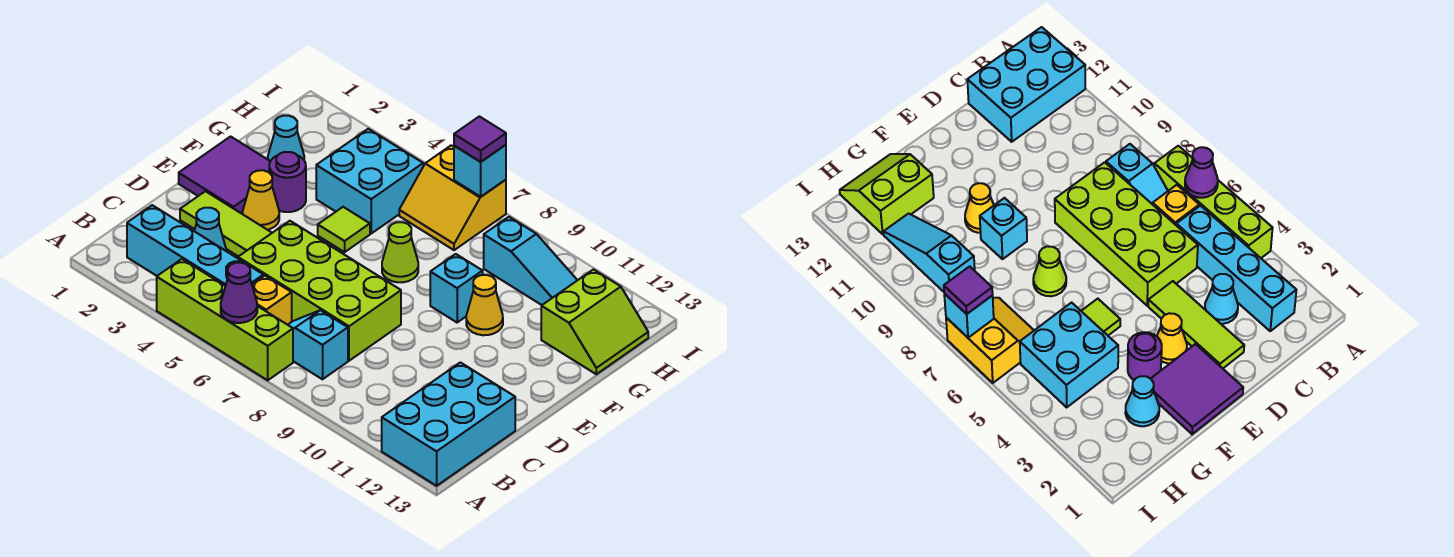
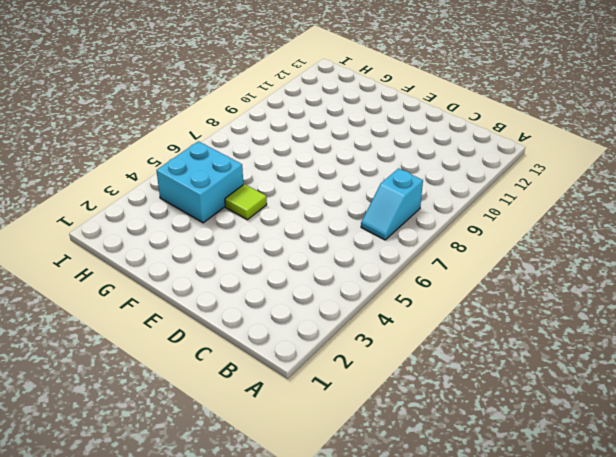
none -> lime 1x4 brick [157,259,293,380]
none -> cyan 2x3 brick [382,362,515,486]
none -> cyan 1x4 brick [127,205,263,286]

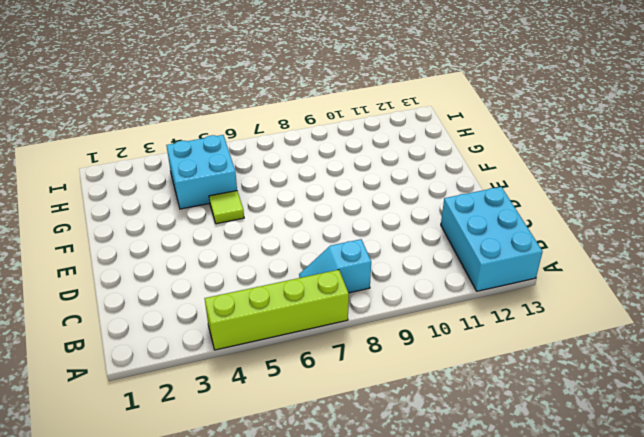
none -> cyan 1x4 brick [127,205,263,286]
none -> yellow 1x1 brick [252,276,292,325]
none -> cyan 1x1 cone [194,208,226,251]

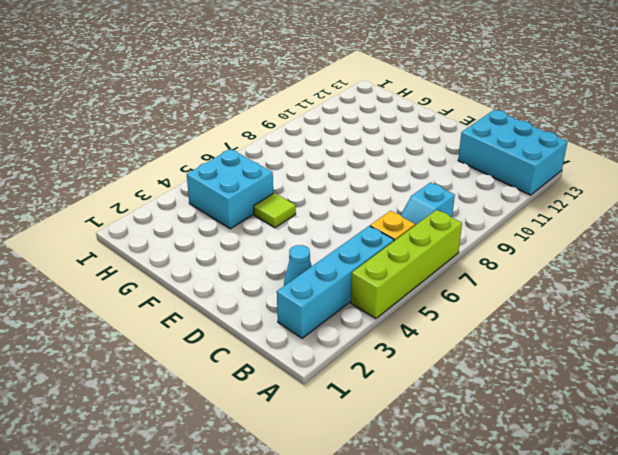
none -> lime 2x4 brick [238,221,401,361]
none -> lime 1x3 tile [180,191,272,257]
none -> purple 2x2 tile [179,137,270,213]

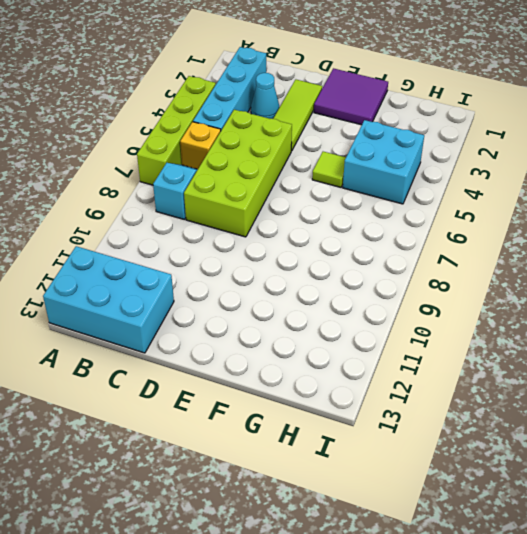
none -> yellow 1x1 cone [243,170,279,230]
none -> purple 1x1 round brick [269,152,306,212]
none -> lime 1x1 cone [382,222,418,282]

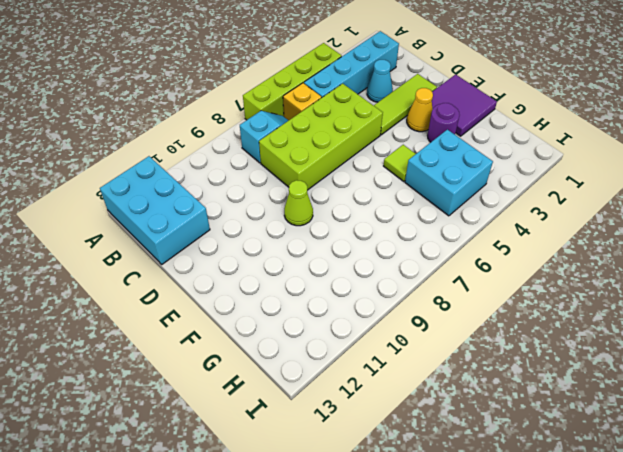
lime 1x1 cone [284,180,313,226] -> lime 1x1 cone moved to [382,222,418,282]
none -> cyan 1x1 brick [430,254,483,322]
none -> yellow 1x1 cone [466,275,503,335]
none -> cyan 1x1 cone [268,116,304,161]

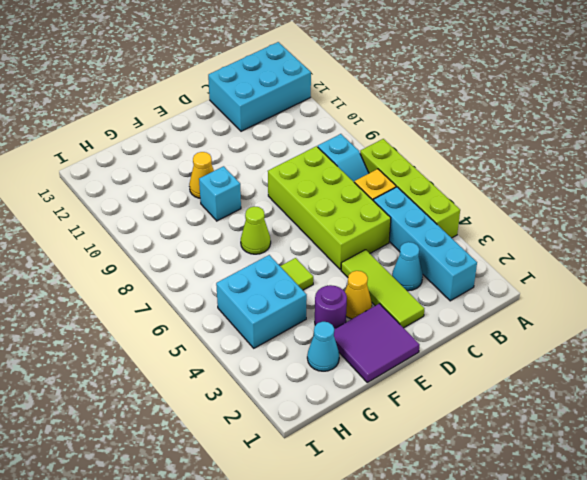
none -> lime 2x2 slope [541,270,648,374]
none -> yellow 2x2 slope [399,145,506,250]
none -> cyan 1x3 slope [484,217,577,305]

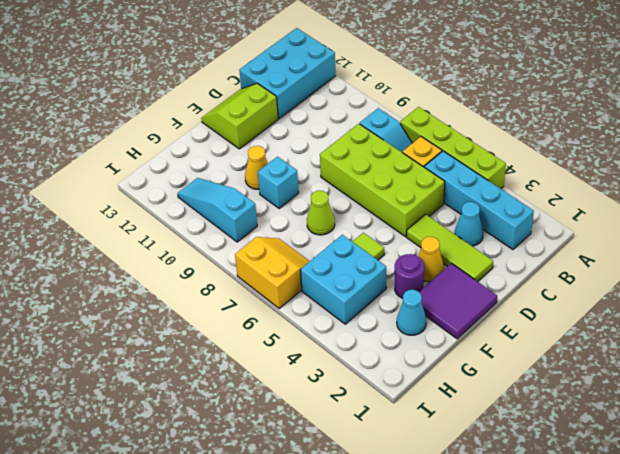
lime 2x2 slope [201,83,278,149] -> lime 2x2 slope moved to [541,270,648,374]
none -> purple 1x1 cone [221,263,257,323]
none -> cyan 1x1 brick [454,145,506,197]
none -> purple 1x1 tile [454,116,506,162]

